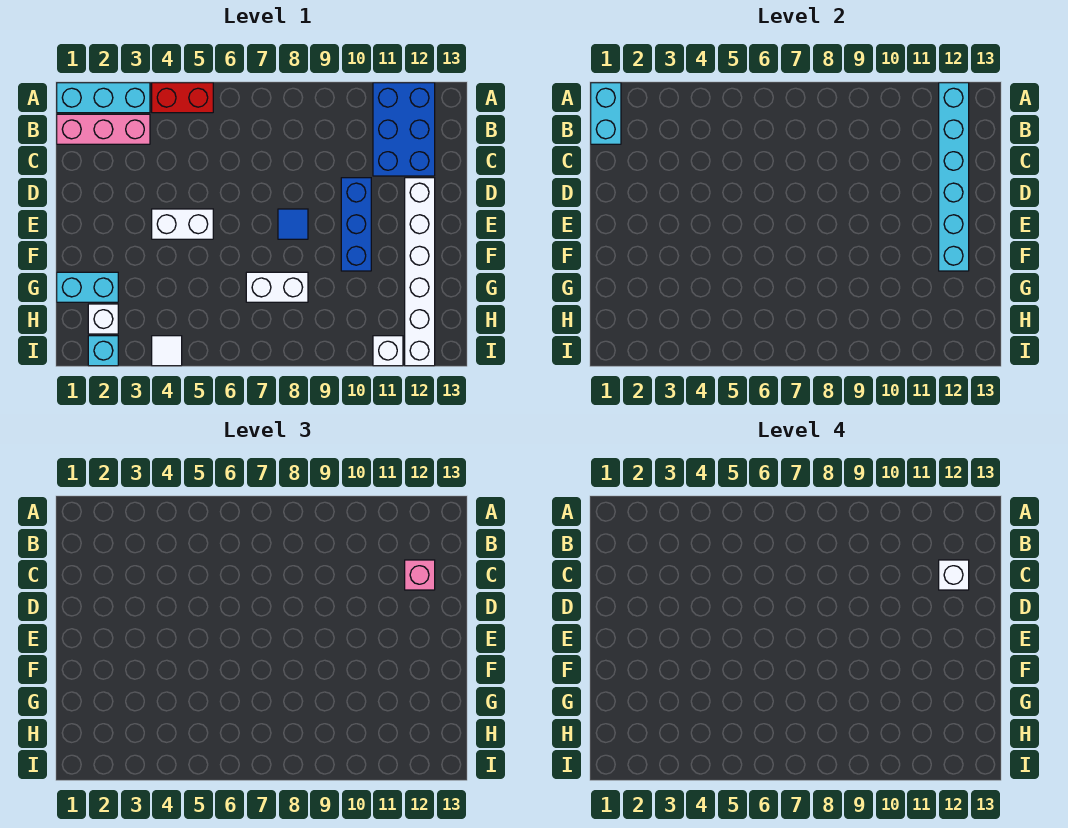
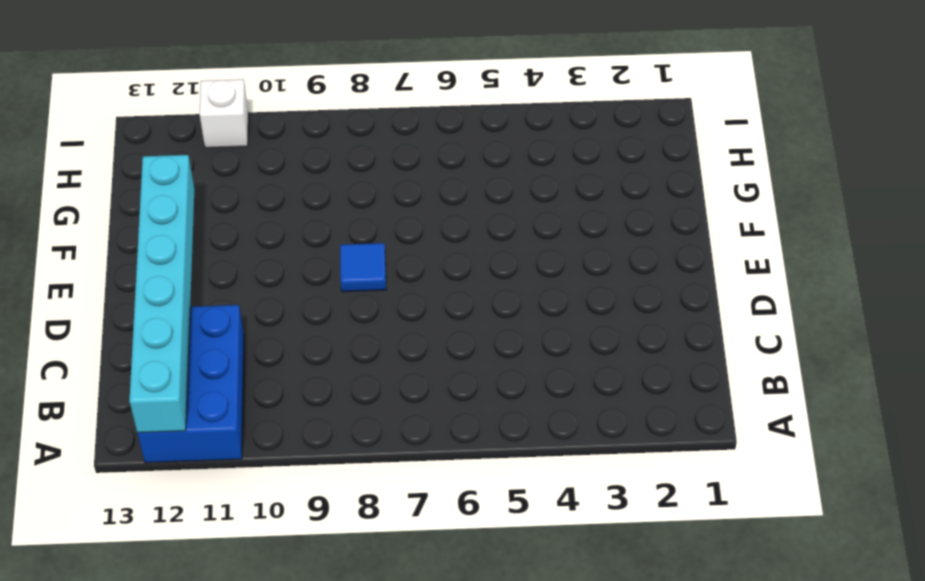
none -> cyan 1x3 brick [57,83,150,113]
none -> red 1x2 brick [152,83,213,113]
none -> pink 1x3 brick [57,114,150,144]

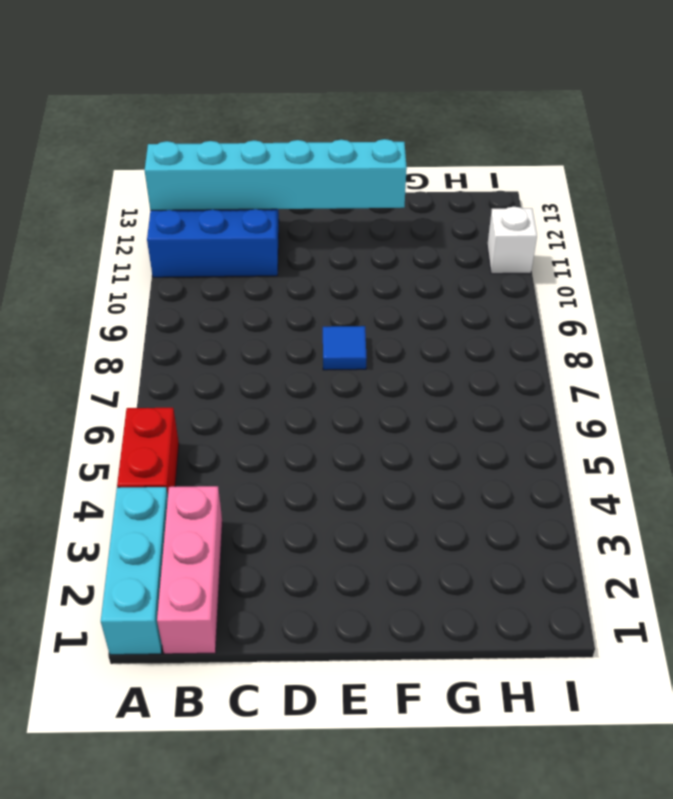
none -> blue 1x3 brick [341,178,371,271]
none -> white 1x6 brick [405,178,435,366]
none -> white 1x2 brick [152,209,213,239]

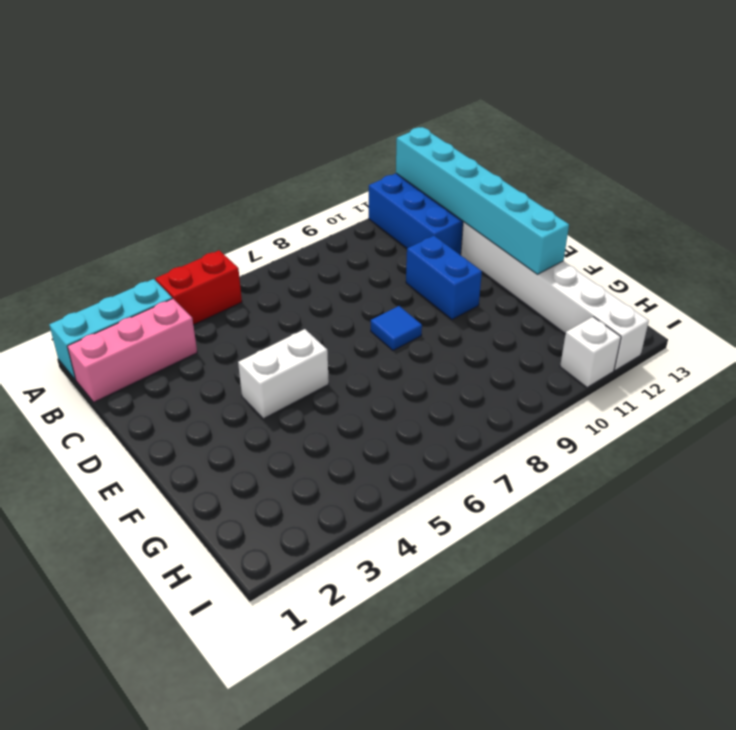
blue 1x2 brick [406,236,482,319] -> blue 1x3 brick [341,178,371,271]
none -> cyan 1x2 brick [57,272,118,302]
none -> white 1x2 brick [246,272,308,302]
none -> white 1x1 brick [88,304,118,334]

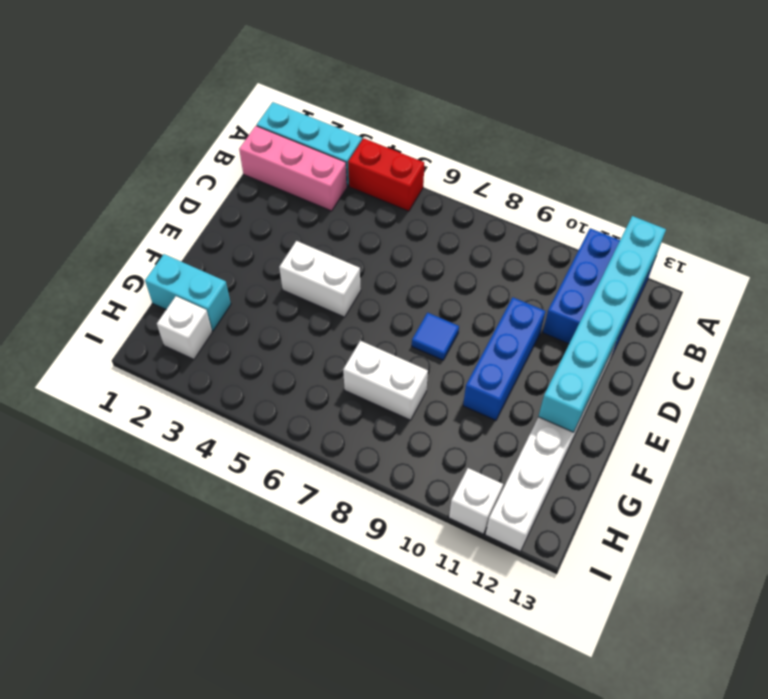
none -> cyan 1x1 brick [88,336,118,366]
none -> white 1x1 tile [152,336,182,366]
none -> cyan 1x2 brick [591,83,621,144]

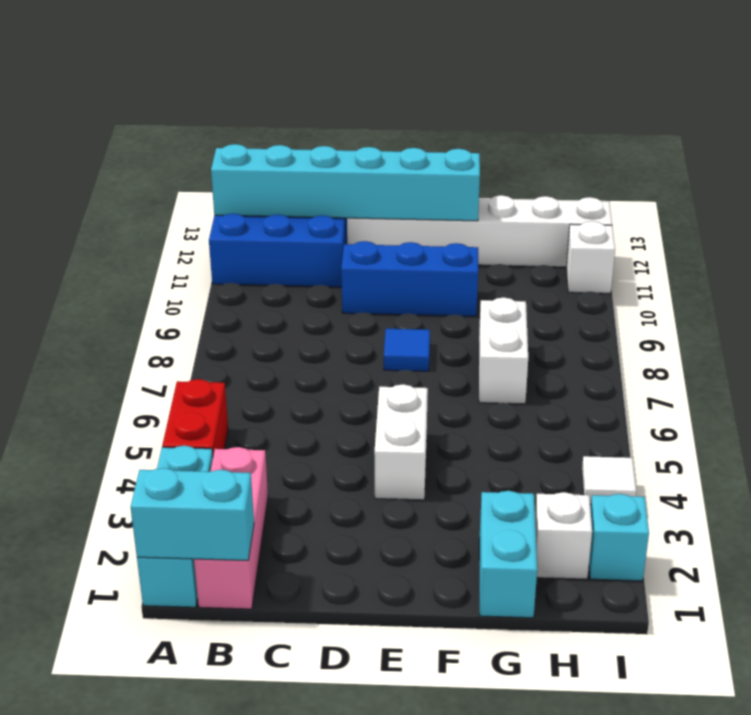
none -> pink 1x1 brick [405,560,435,590]
none -> white 1x1 brick [939,560,969,590]

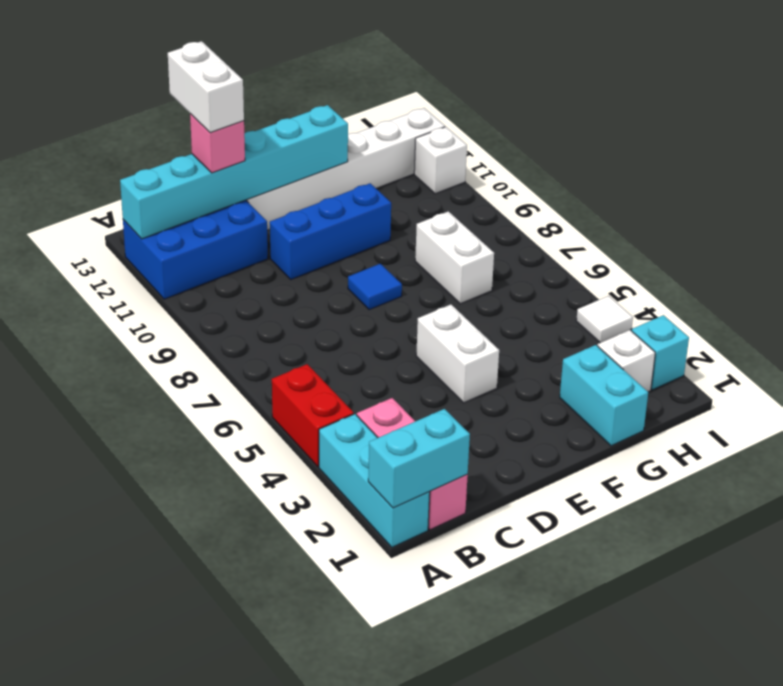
white 1x2 brick [168,41,244,133] -> white 1x1 brick [939,560,969,590]

